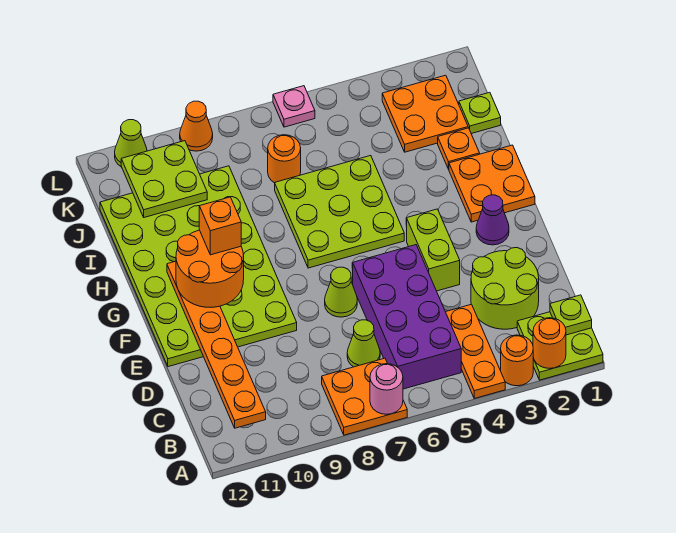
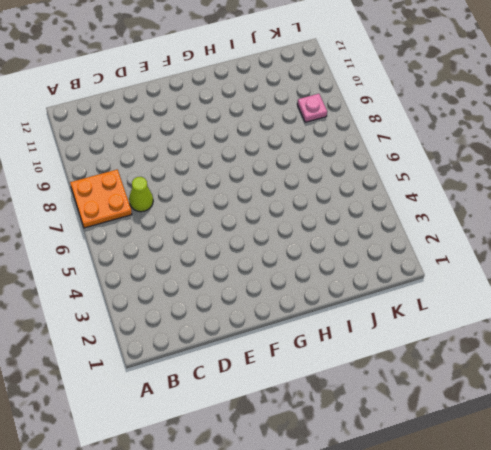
pink 1x1 plate [297,94,327,122] -> pink 1x1 plate moved to [273,86,315,127]
none -> lime 2x2 plate [517,312,603,380]
none -> orange 1x1 round brick [501,335,533,386]
none -> orange 1x3 plate [446,304,505,398]

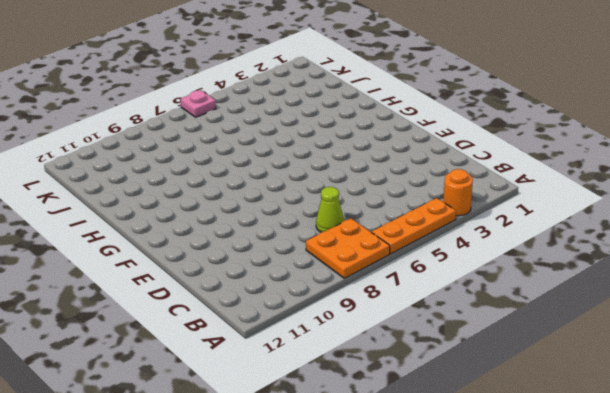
orange 1x3 plate [372,198,456,254] -> orange 1x3 plate turned to [446,304,505,398]
none -> lime 2x2 plate [517,312,603,380]
none -> purple 2x4 brick [353,245,461,389]
none -> lime 2x2 round brick [471,248,539,329]

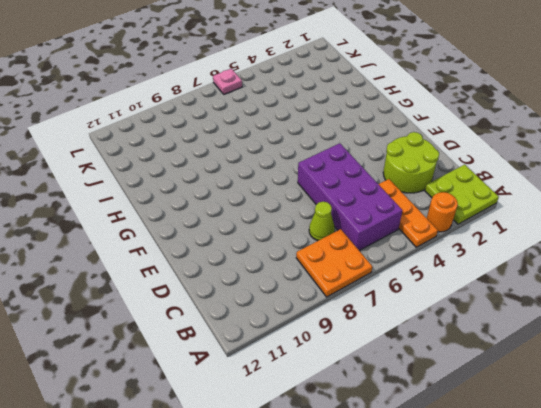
none -> lime 1x2 brick [407,209,460,291]
none -> lime 1x1 cone [325,267,357,317]
none -> lime 4x6 plate [100,166,297,367]

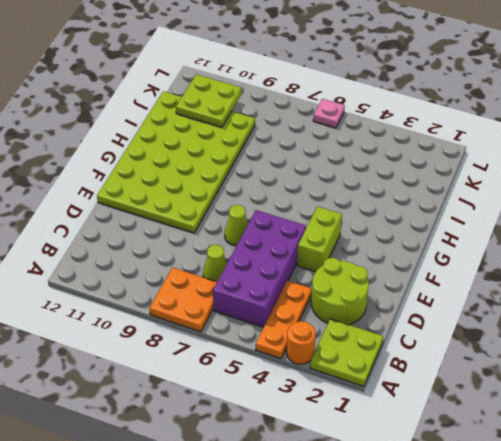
none -> purple 1x1 cone [476,195,509,245]
none -> orange 2x2 plate [449,145,535,222]
none -> lime 3x3 plate [275,156,404,268]

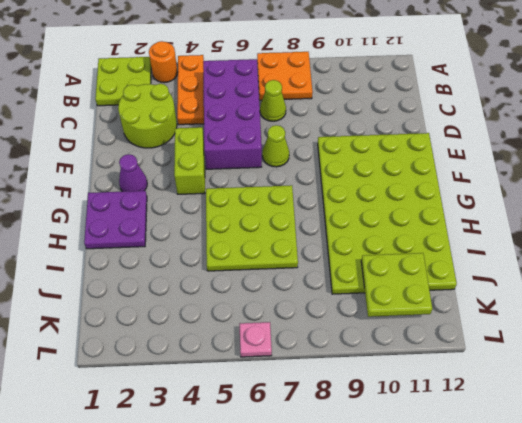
purple 2x2 plate [84,191,147,249] -> orange 2x2 plate [449,145,535,222]
none -> orange 1x1 plate [438,128,480,169]
none -> lime 1x1 plate [459,92,501,134]
none -> orange 2x2 plate [382,75,468,152]

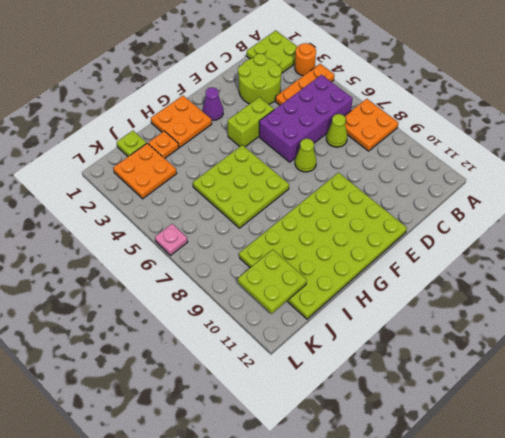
none -> orange 1x1 round brick [268,135,301,183]
none -> orange 1x1 cone [180,101,213,151]
none -> lime 1x1 cone [115,120,147,166]

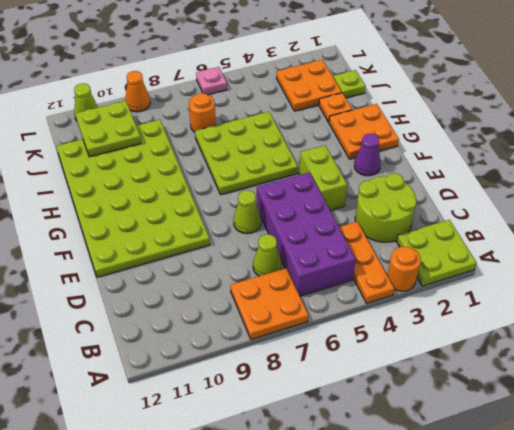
none -> orange 1x1 round brick [533,318,566,368]
none -> pink 1x1 round brick [370,364,403,414]
none -> lime 1x1 plate [550,295,592,335]

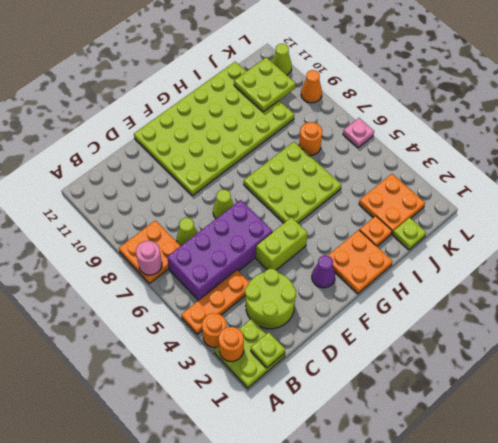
none -> orange 1x6 plate [167,261,266,428]
none -> orange 2x2 round brick [176,230,244,307]
none -> orange 1x1 brick [199,197,241,255]

